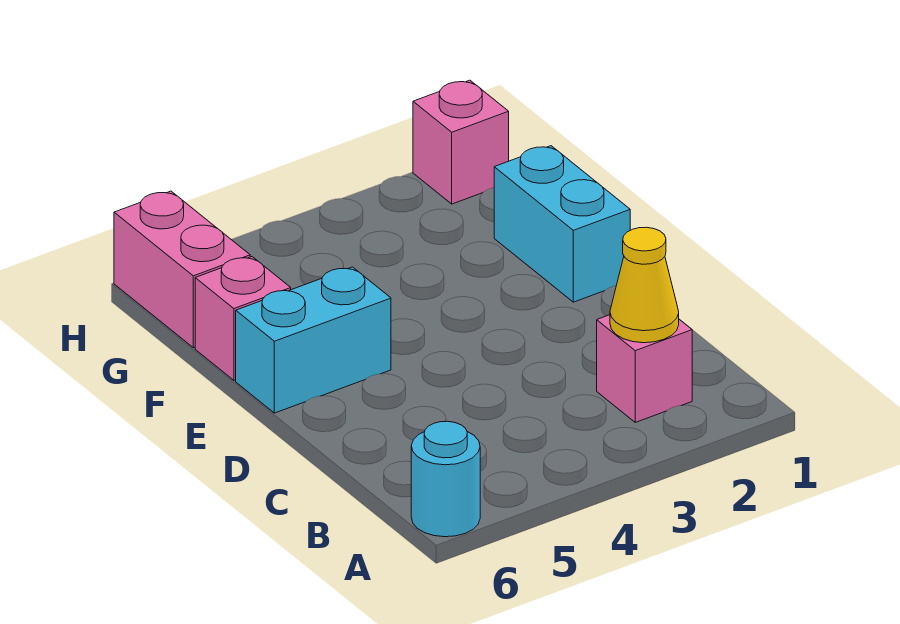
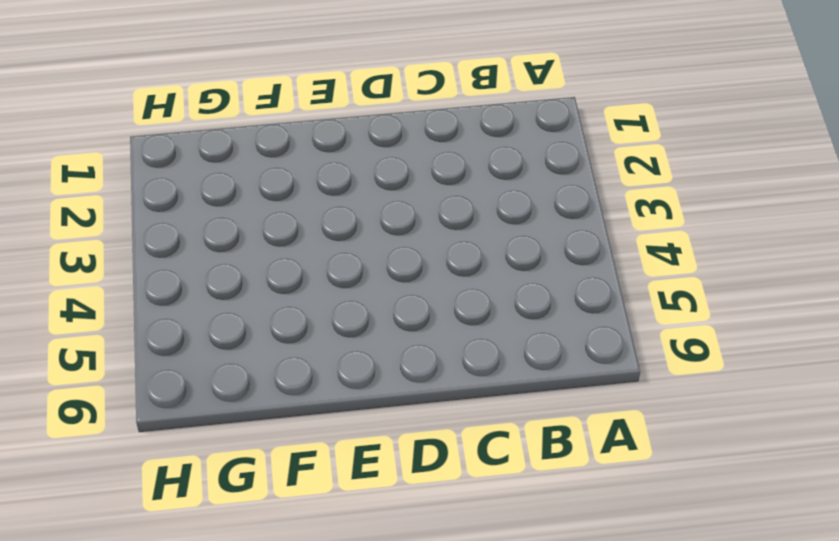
none -> cyan 1x1 round brick [411,421,480,537]
none -> pink 1x1 brick [597,315,692,422]

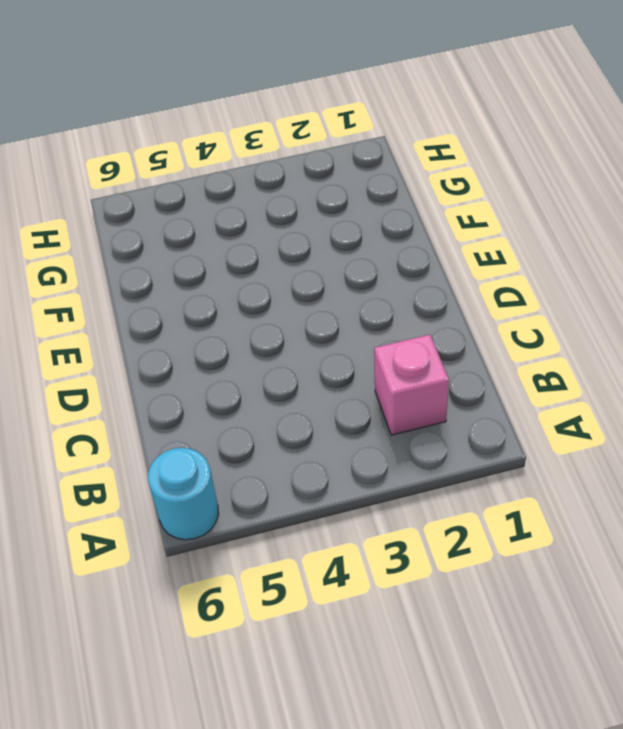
none -> cyan 1x2 brick [494,146,630,302]
none -> cyan 1x2 brick [236,267,391,413]

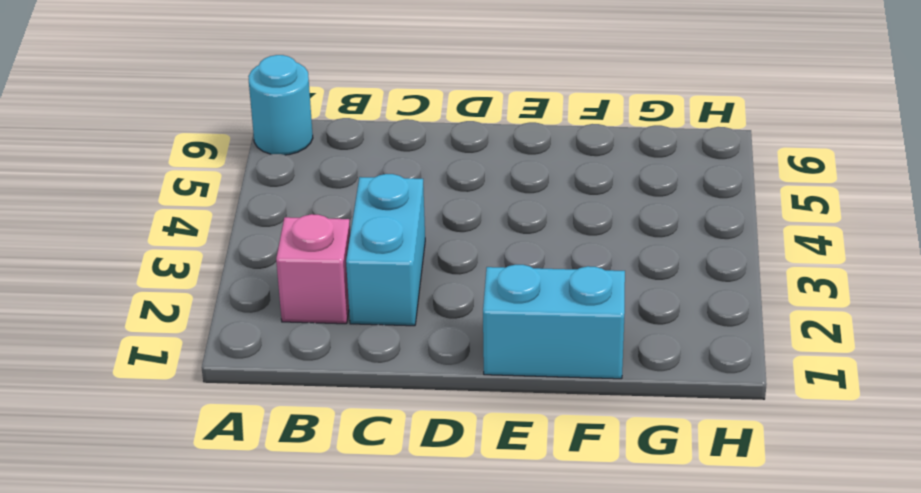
cyan 1x2 brick [346,174,425,326] -> cyan 1x2 brick moved to [236,267,391,413]
none -> pink 1x1 brick [195,257,291,380]
none -> pink 1x2 brick [114,191,250,348]

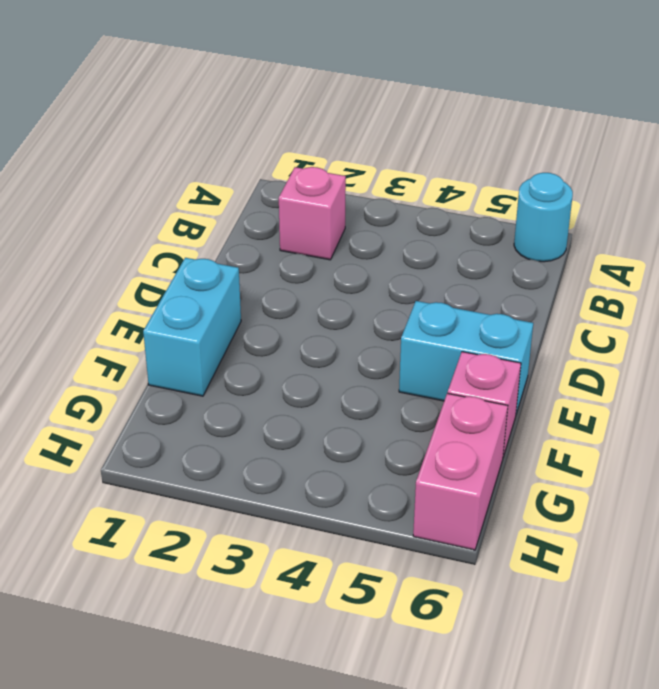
none -> pink 1x1 brick [413,80,509,204]
none -> yellow 1x1 cone [610,227,679,343]

